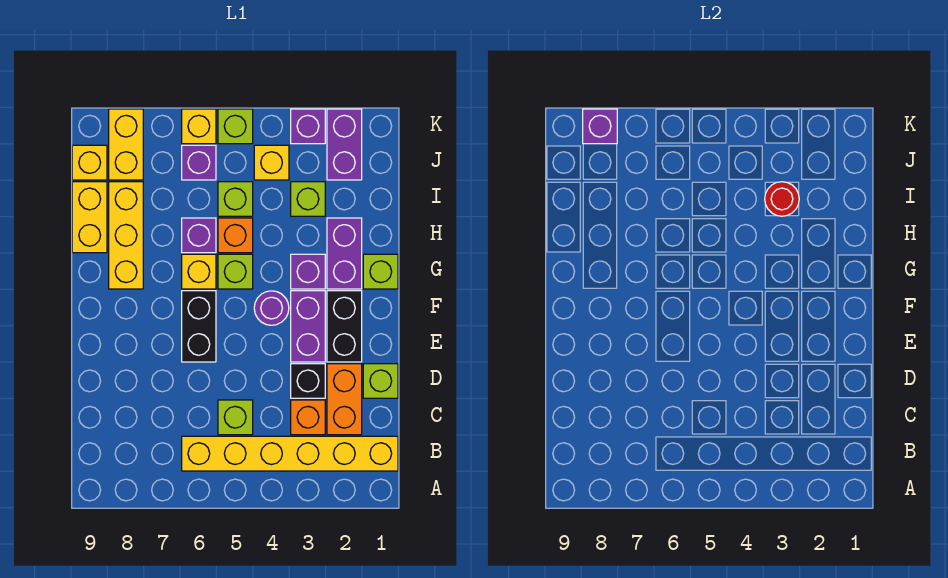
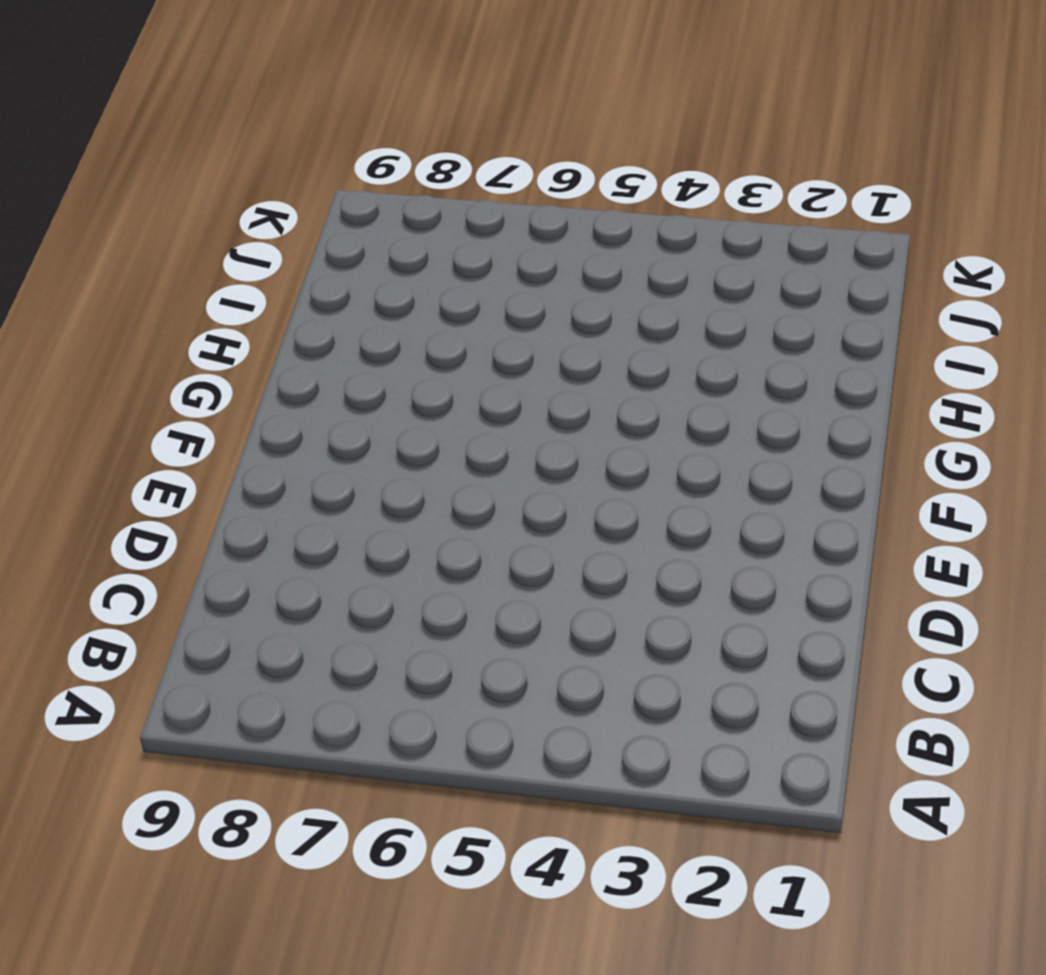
none -> yellow 1x6 brick [182,436,398,471]
none -> orange 1x2 brick [327,364,362,435]
none -> orange 1x1 brick [291,400,325,435]
none -> lime 1x1 brick [218,400,253,435]

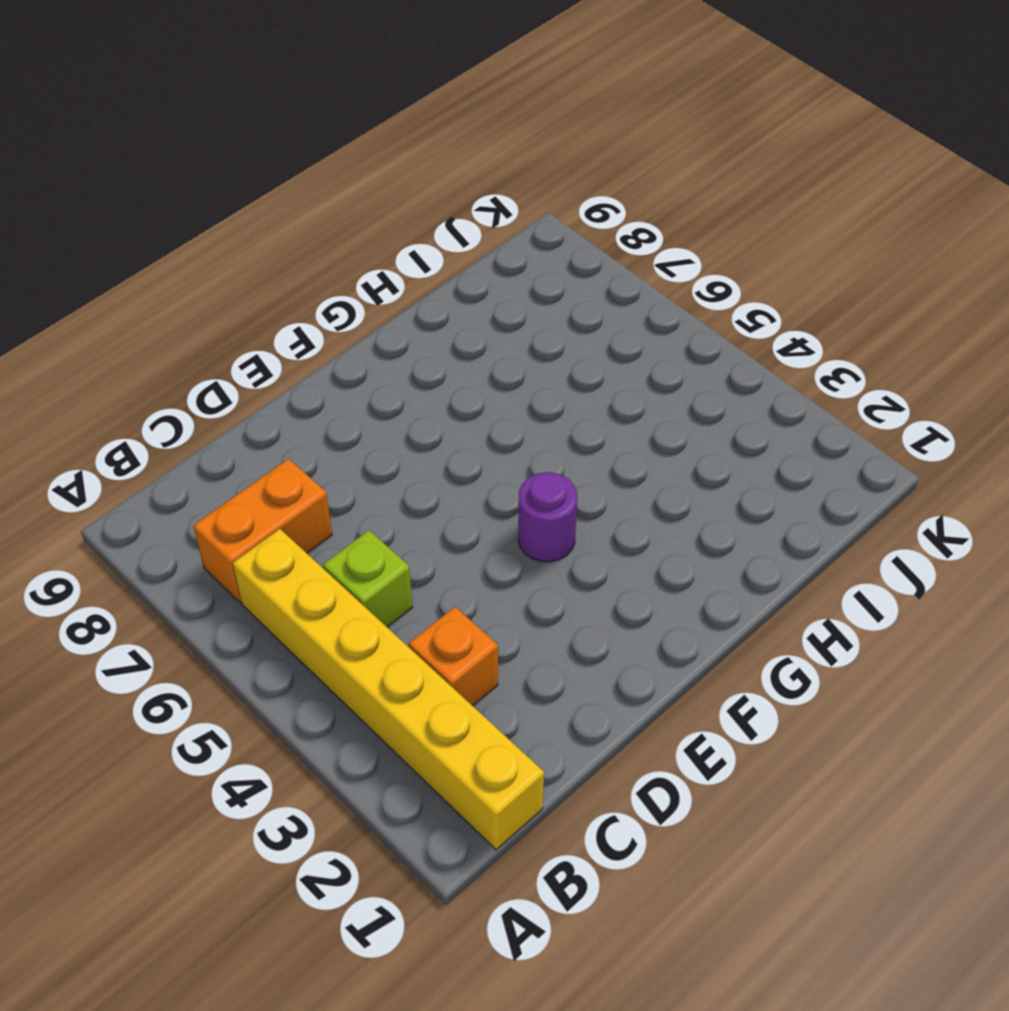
orange 1x2 brick [193,459,332,603] -> orange 1x2 brick moved to [327,364,362,435]
none -> lime 1x1 brick [363,364,398,398]
none -> black 1x1 brick [291,364,325,398]
none -> black 1x2 brick [327,291,362,362]
none -> purple 1x2 brick [291,291,325,362]

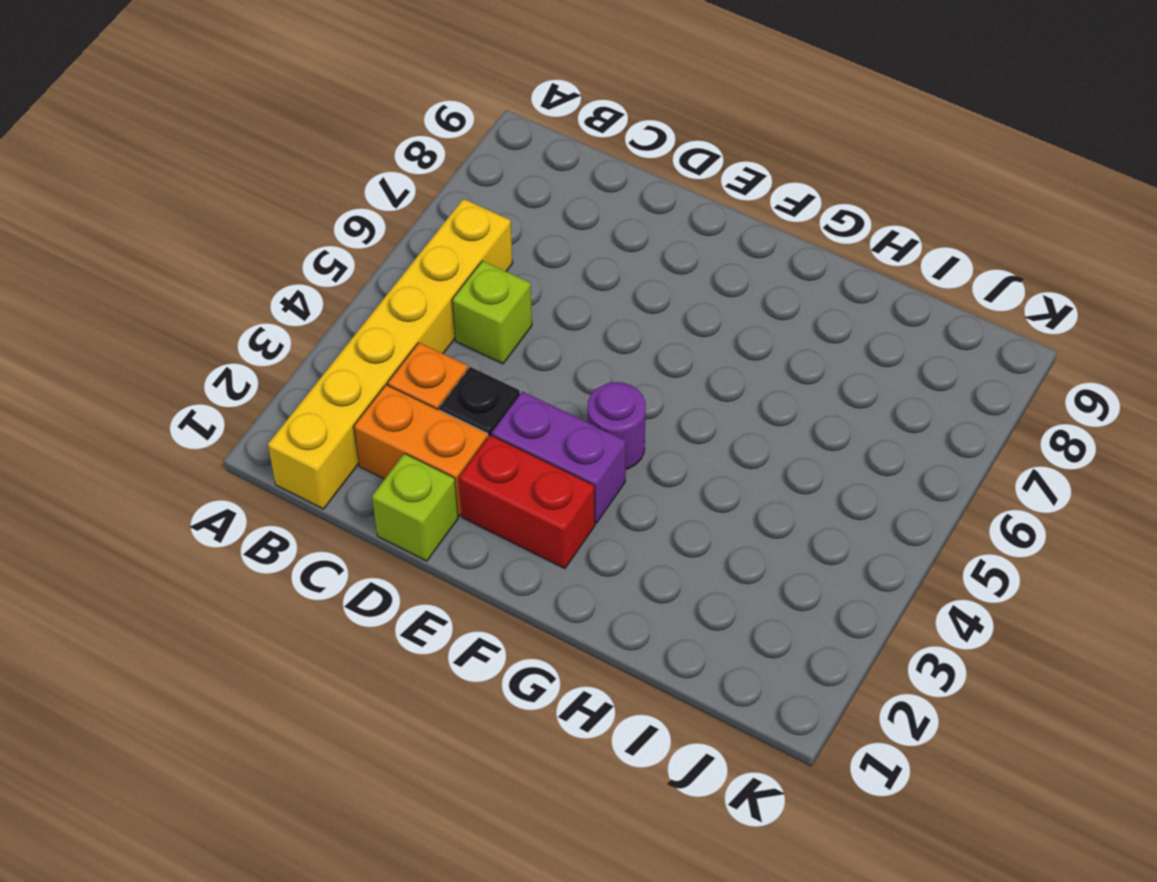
red 1x2 brick [459,435,595,569] -> black 1x2 brick [327,291,362,362]
none -> black 1x2 brick [182,291,216,362]
none -> lime 1x1 brick [363,254,398,289]
none -> purple 1x2 brick [327,218,362,289]
none -> purple 1x1 brick [291,254,325,289]

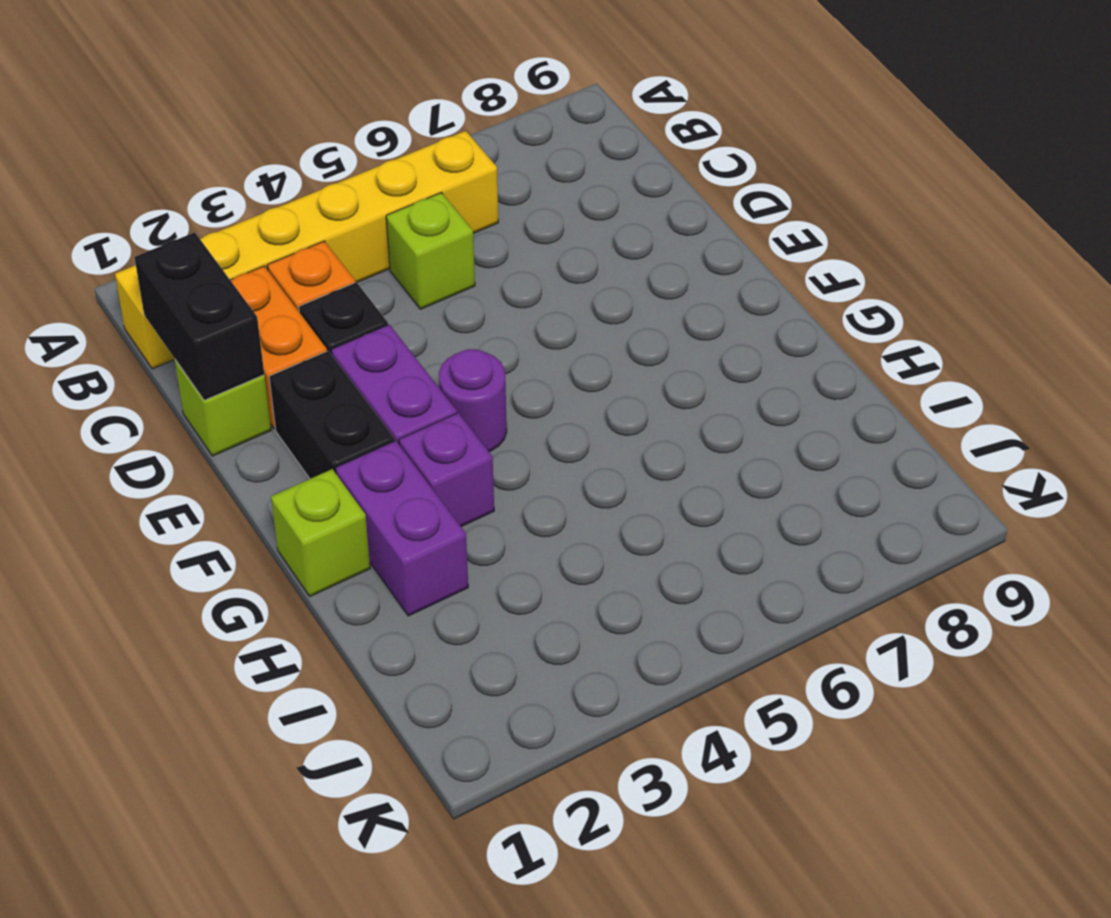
black 1x2 brick [135,232,264,400] -> black 1x2 brick moved to [182,291,216,362]
none -> lime 1x1 brick [218,254,253,289]
none -> yellow 1x1 brick [182,254,216,289]
none -> yellow 1x3 brick [109,182,143,289]
none -> orange 1x1 brick [218,218,253,253]

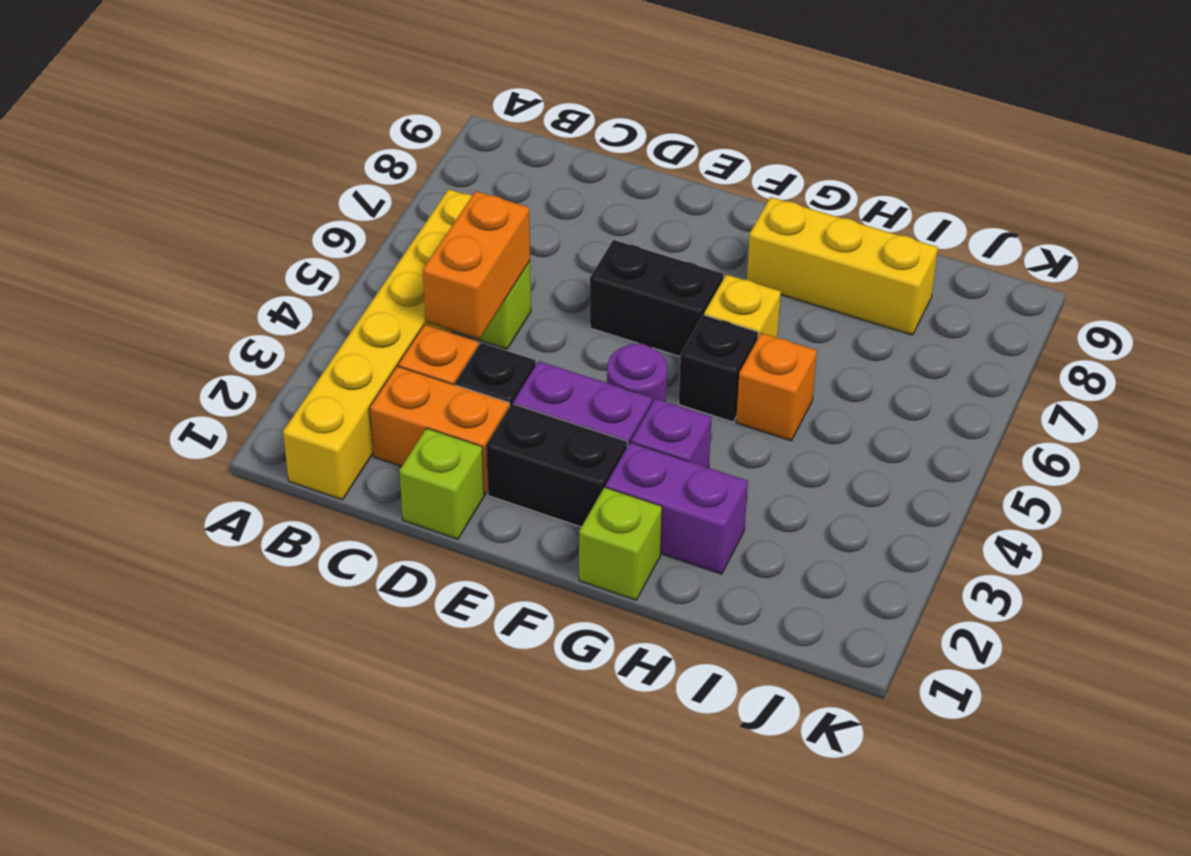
orange 1x2 brick [423,191,530,339] -> none
black 1x1 brick [679,315,758,422] -> lime 1x1 brick [218,254,253,289]
none -> purple 1x1 brick [182,218,216,253]
none -> yellow 1x2 brick [72,182,107,253]
none -> lime 1x1 brick [291,182,325,216]
none -> lime 1x1 brick [218,182,253,216]

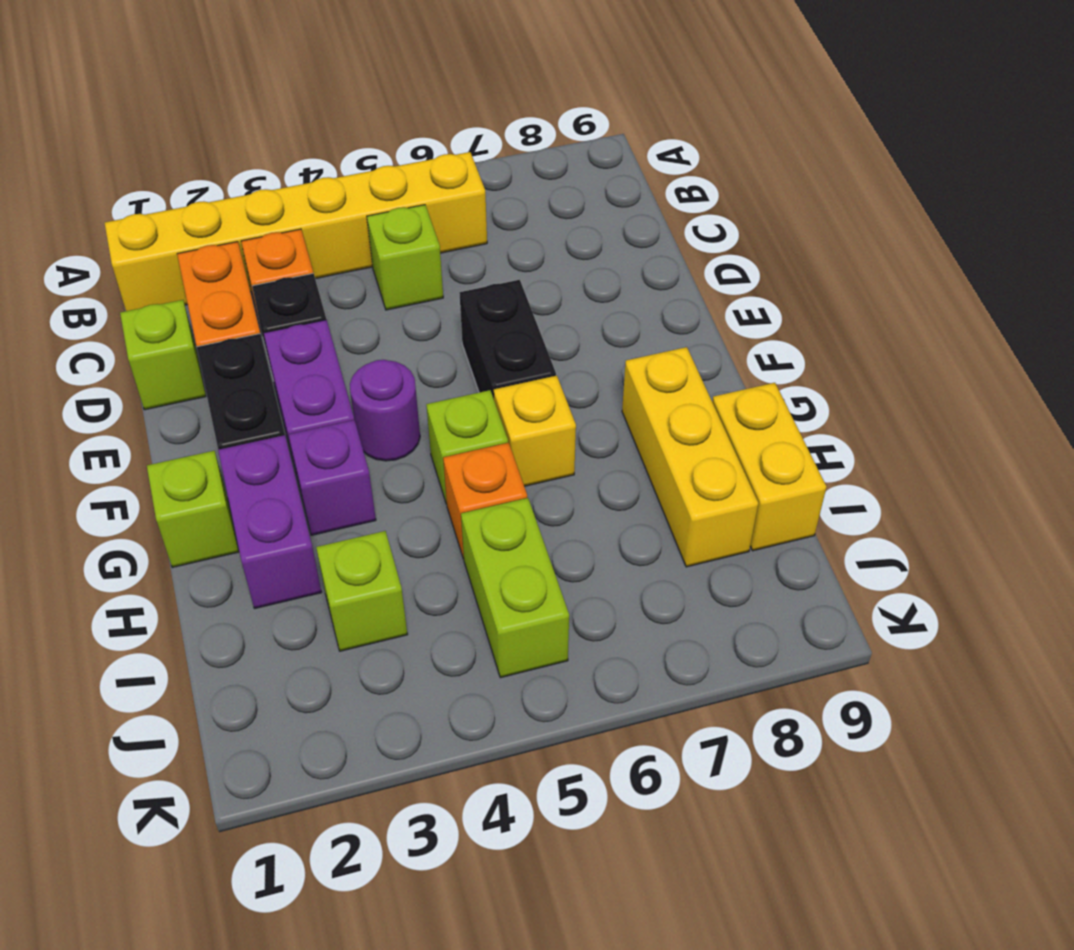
lime 1x2 brick [461,498,569,678] -> lime 1x1 brick [218,182,253,216]
none -> purple 1x1 brick [182,218,216,253]
none -> purple 1x2 brick [327,109,362,180]
none -> yellow 1x1 brick [254,145,289,180]
none -> purple 1x1 brick [182,145,216,180]

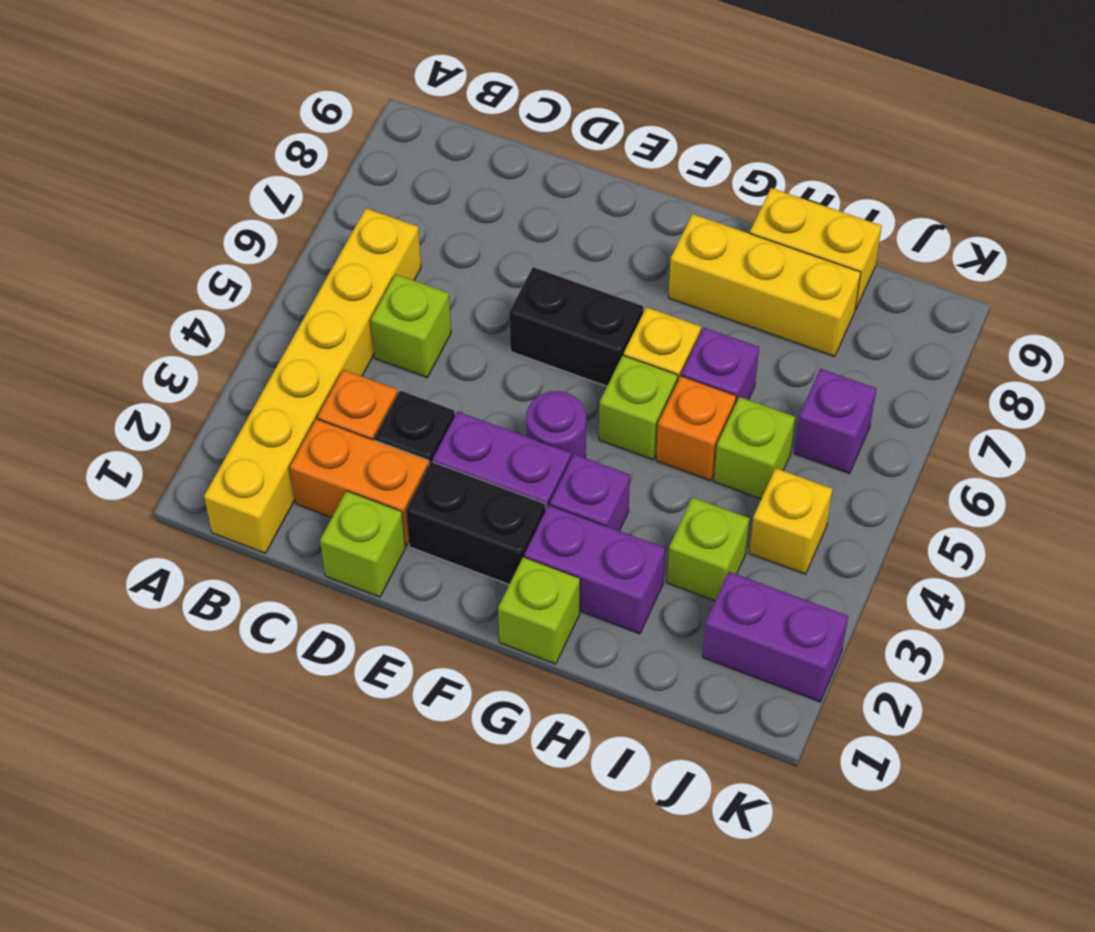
none -> yellow 1x2 brick [109,109,143,180]
none -> yellow 1x1 brick [72,145,107,180]
none -> purple 1x1 brick [291,109,325,144]
none -> lime 1x1 brick [218,109,253,144]

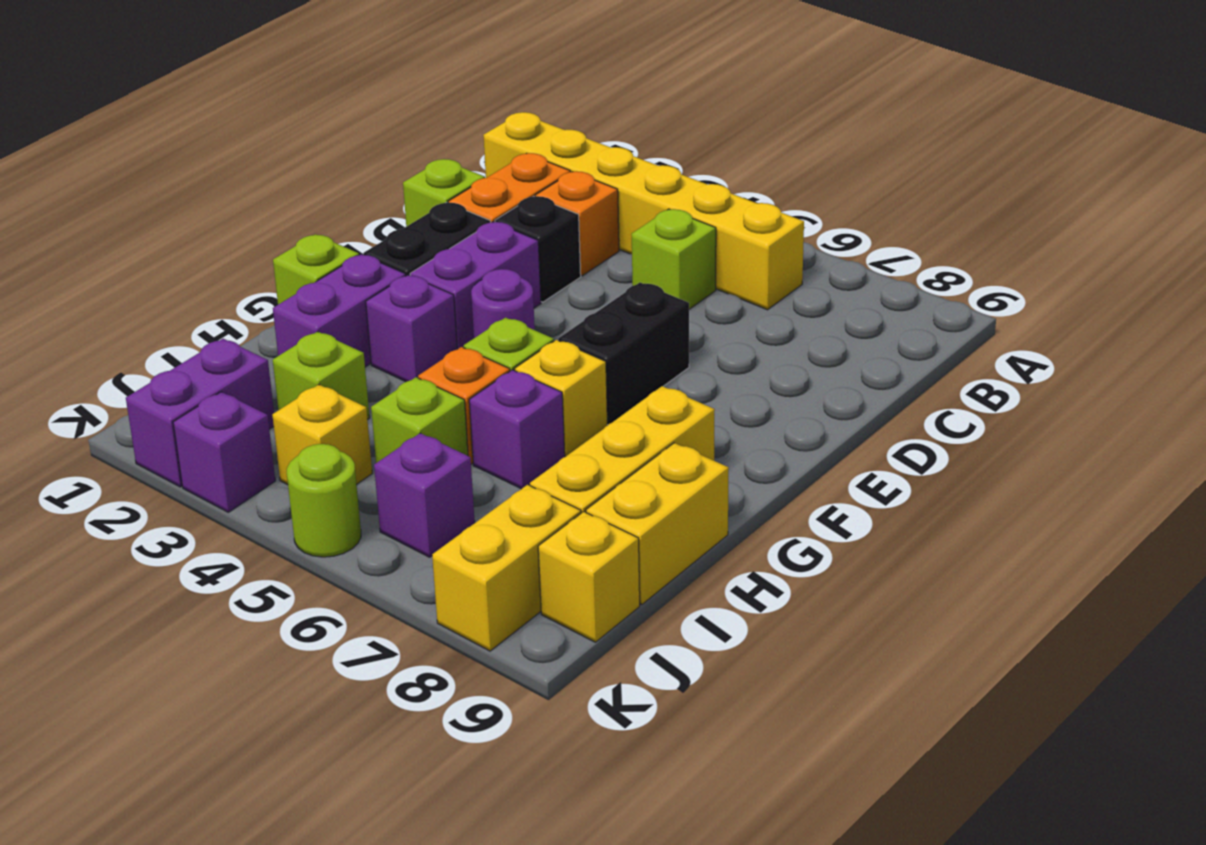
lime 1x1 round brick [287,444,361,557] -> lime 1x1 brick [218,109,253,144]
none -> yellow 1x1 brick [182,109,216,144]
none -> red 1x1 round brick [765,182,799,216]
none -> purple 1x1 brick [583,109,617,144]

